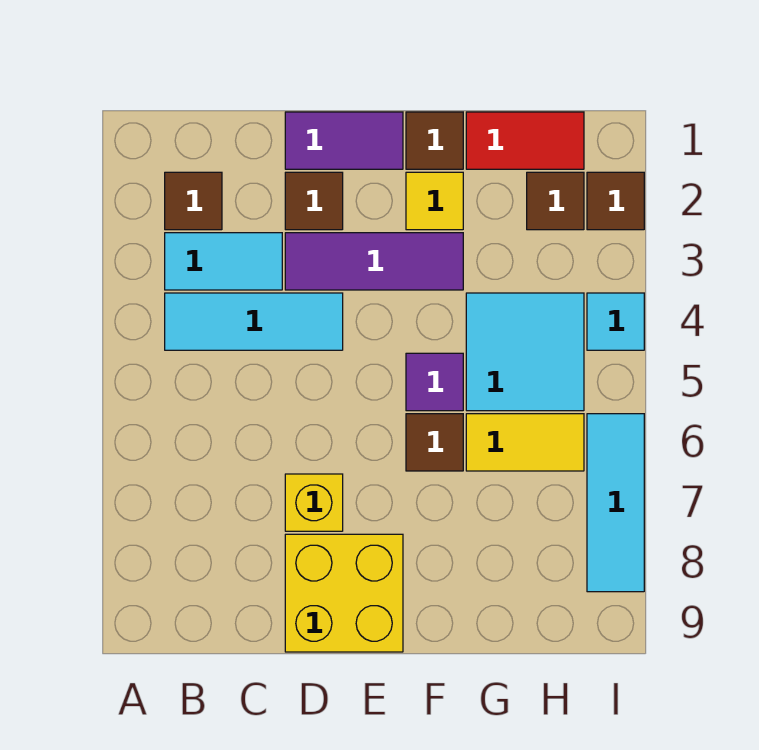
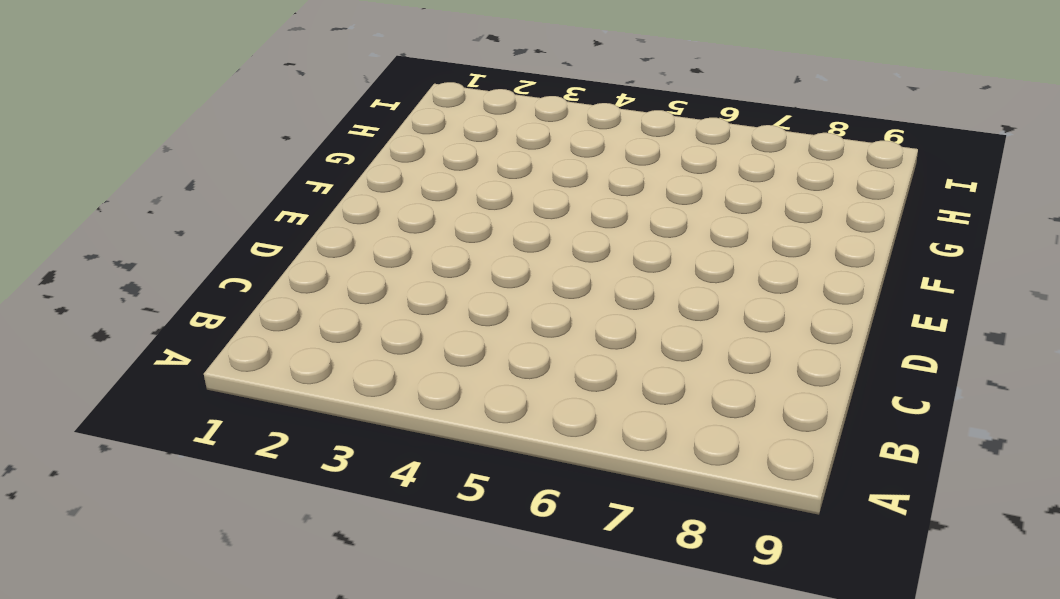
none -> brown 1x1 tile [165,172,222,230]
none -> cyan 1x2 tile [165,233,282,290]
none -> cyan 1x3 tile [165,293,343,350]

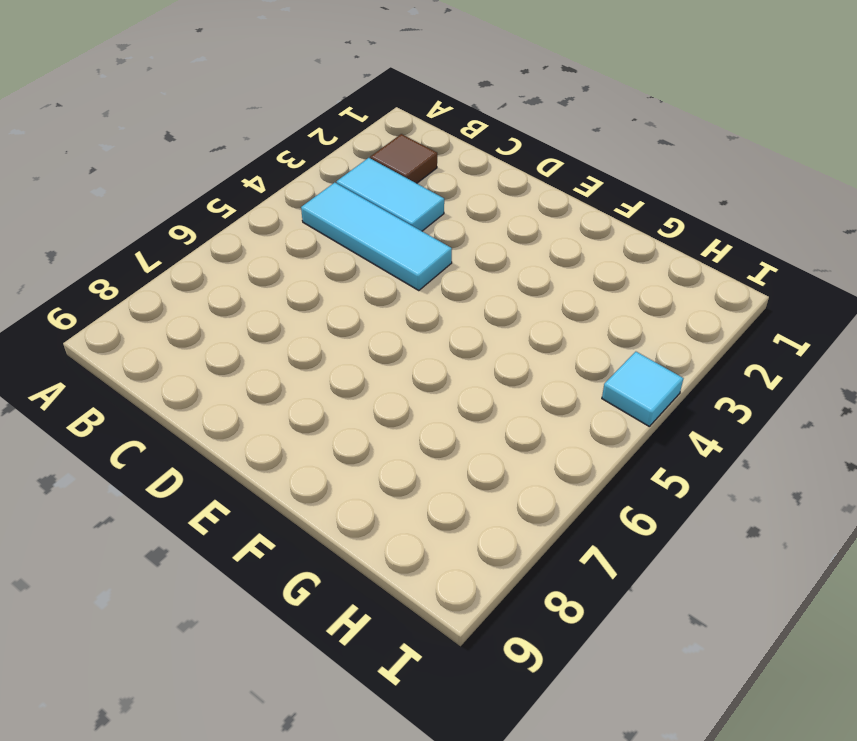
none -> purple 1x2 tile [285,112,403,169]
none -> brown 1x1 tile [285,172,343,230]
none -> purple 1x3 tile [285,233,463,290]

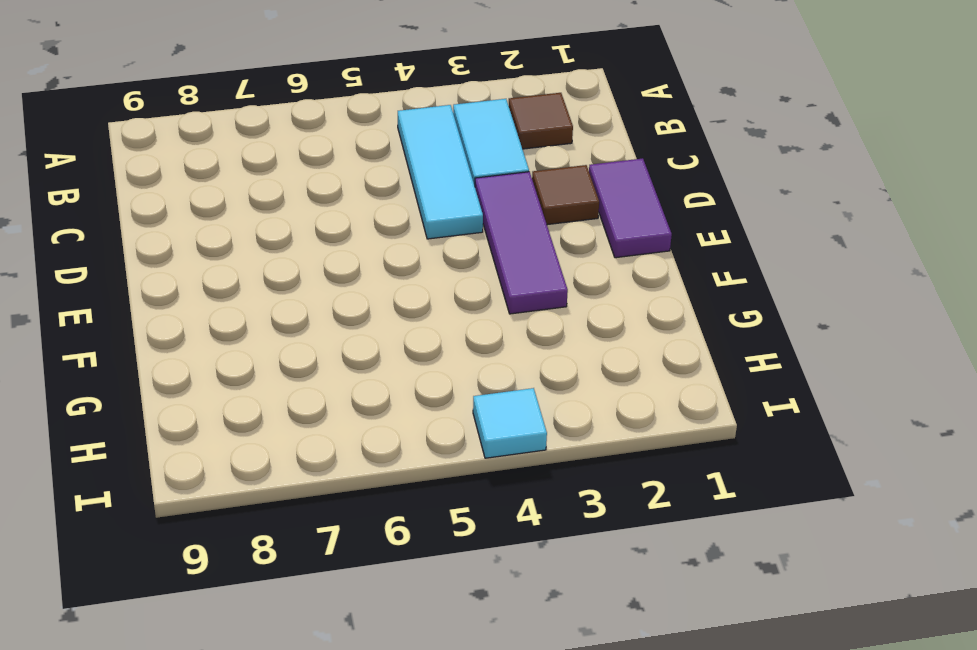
none -> yellow 1x1 brick [285,474,343,531]
none -> yellow 2x2 brick [285,534,403,652]
none -> brown 1x1 tile [406,112,463,169]

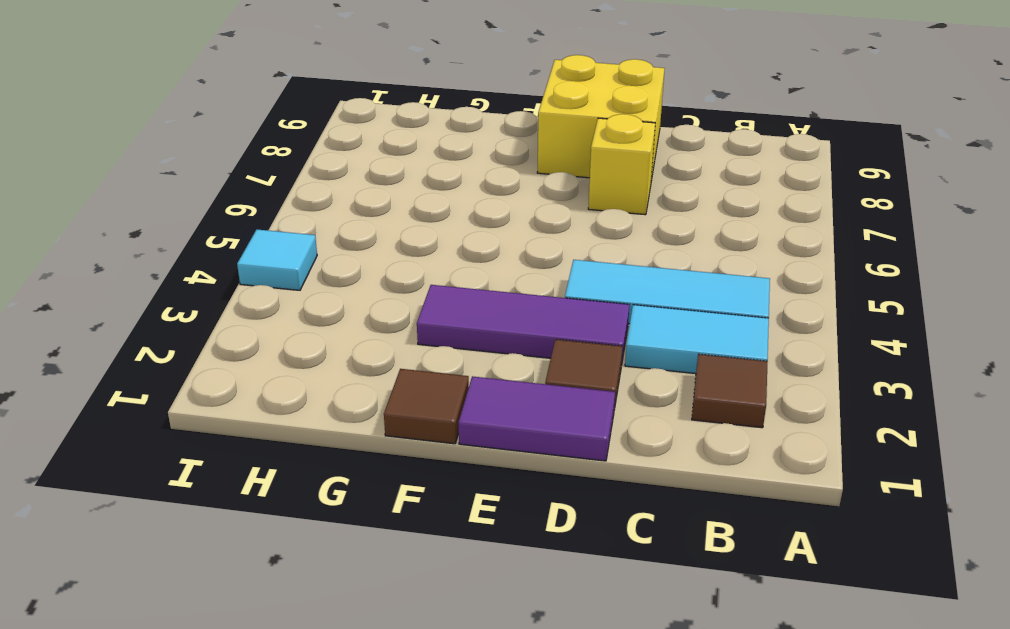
none -> yellow 1x1 tile [406,172,463,230]
none -> purple 1x1 tile [406,353,463,411]
none -> brown 1x1 tile [406,414,463,471]

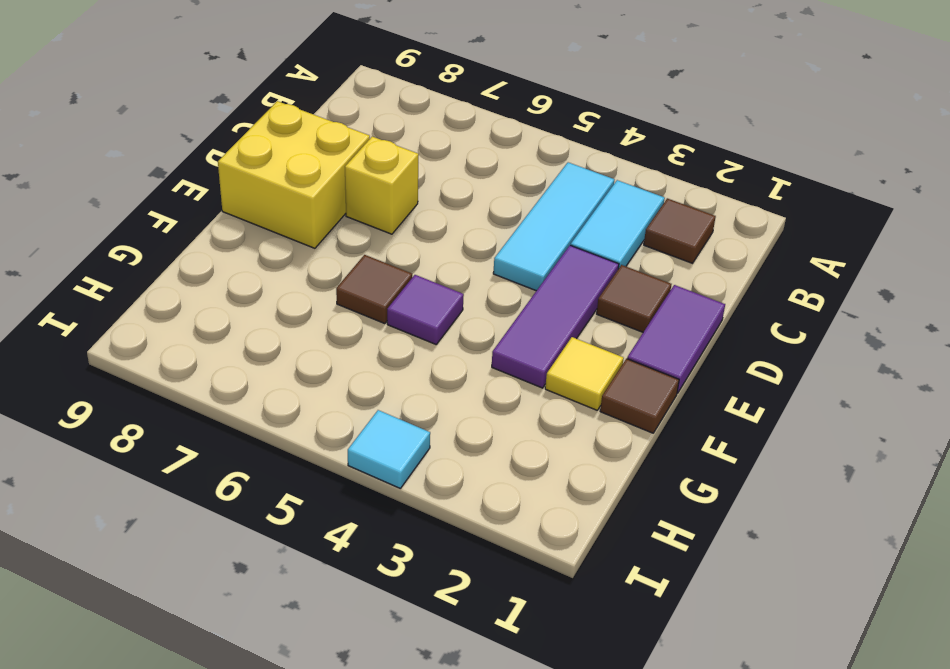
none -> red 1x2 tile [466,112,584,169]
none -> cyan 2x2 tile [466,293,584,411]
none -> yellow 1x2 tile [466,414,584,471]

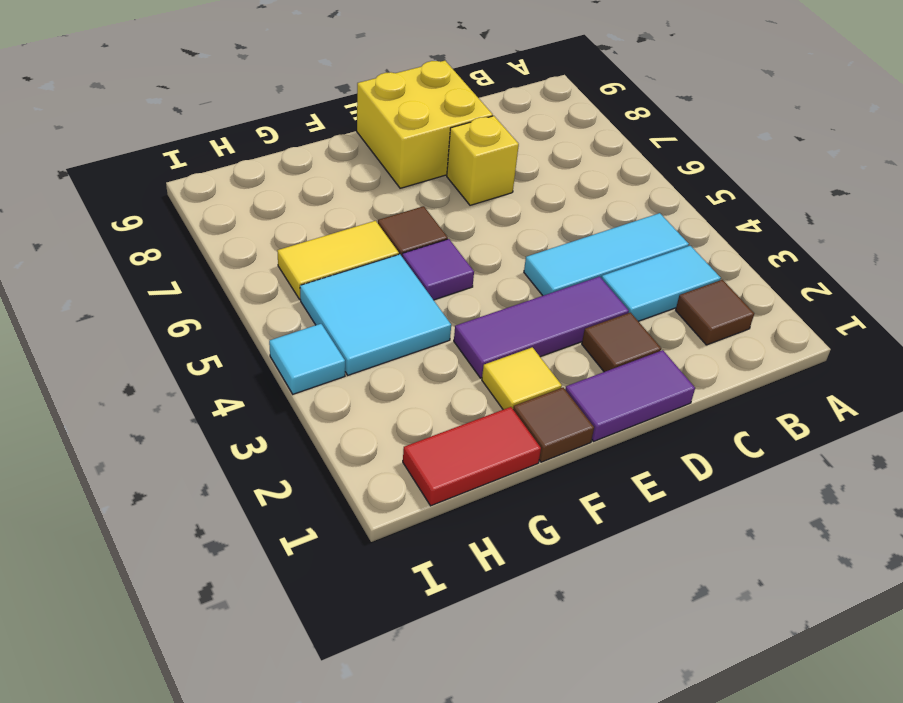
none -> brown 1x1 tile [527,172,584,230]
none -> brown 1x1 tile [587,172,644,230]
none -> cyan 1x3 tile [587,414,644,592]

